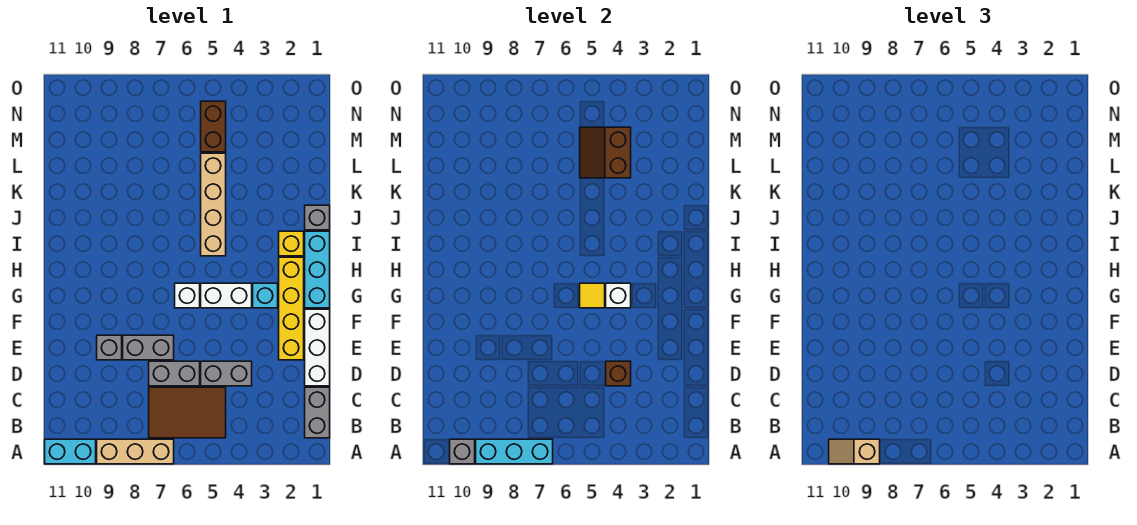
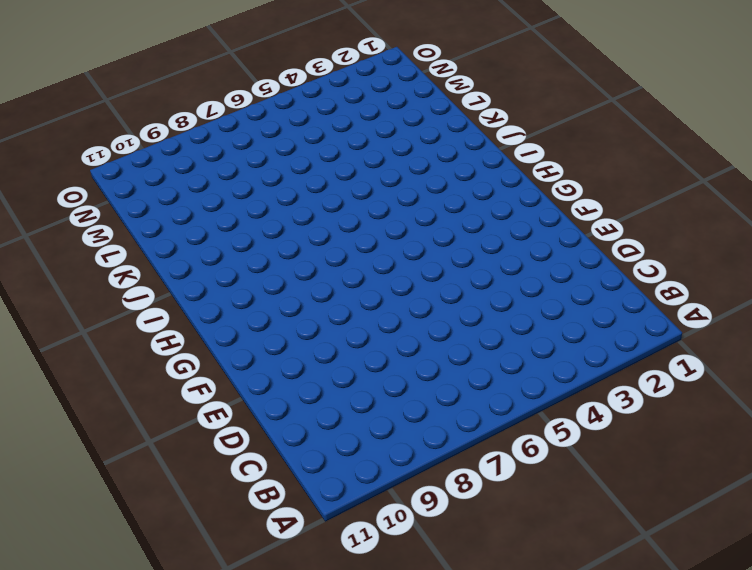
none -> tan 1x3 brick [97,439,174,464]
none -> cyan 1x2 brick [45,439,96,464]
none -> grey 1x2 brick [305,387,330,438]

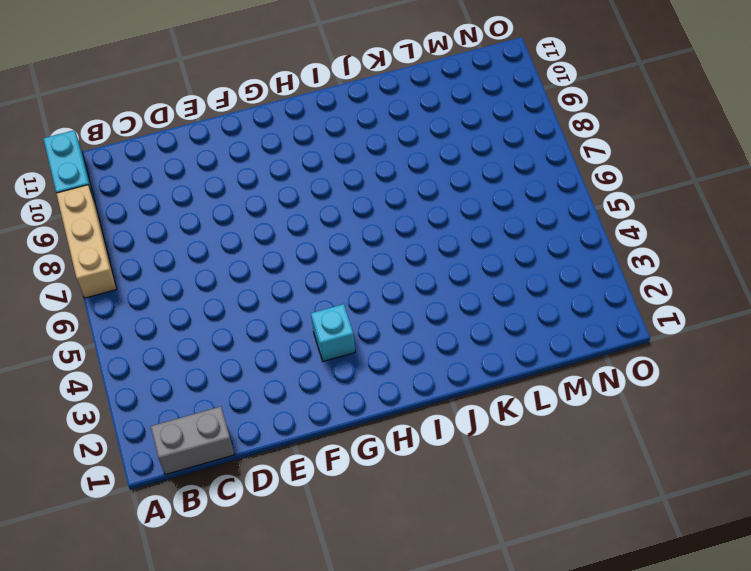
none -> brown 2x3 tile [149,387,226,438]
none -> white 1x3 brick [305,309,330,386]
none -> grey 1x2 brick [201,361,252,386]

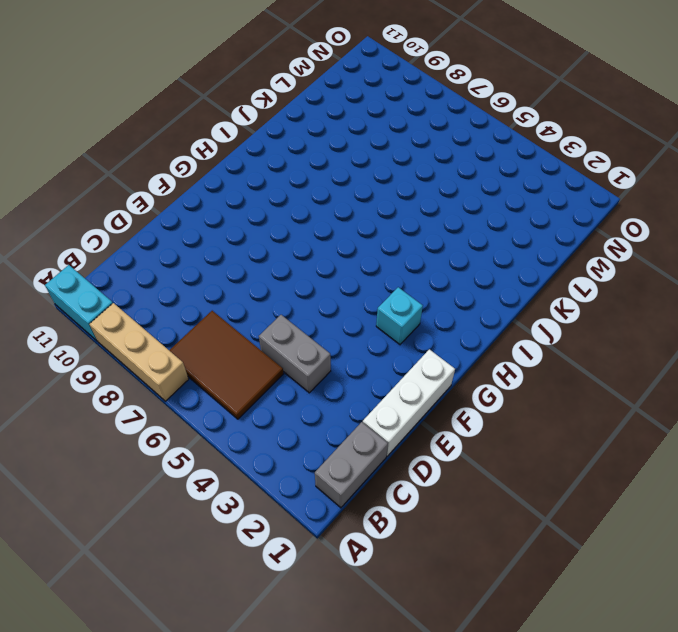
none -> grey 1x2 brick [149,361,200,386]
none -> yellow 1x4 brick [279,257,304,360]
none -> grey 1x2 brick [123,335,174,360]

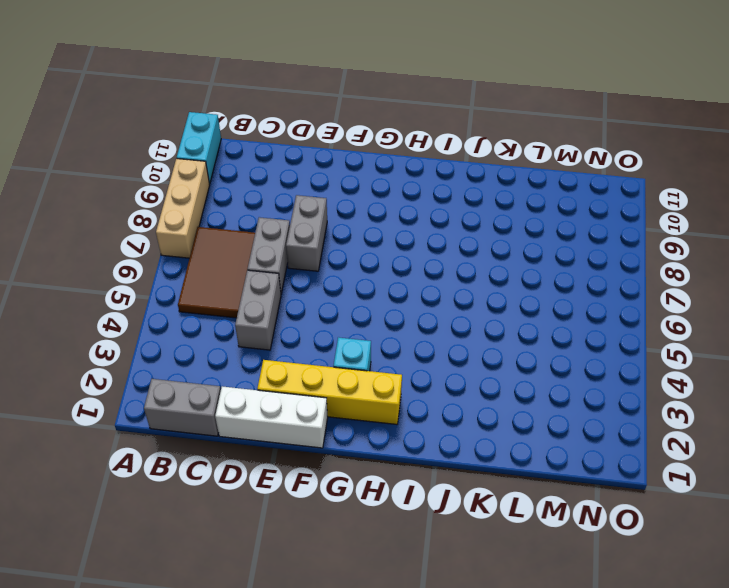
none -> grey 1x1 brick [97,335,122,360]
none -> cyan 1x3 brick [305,231,330,308]
none -> white 1x2 brick [201,283,252,308]

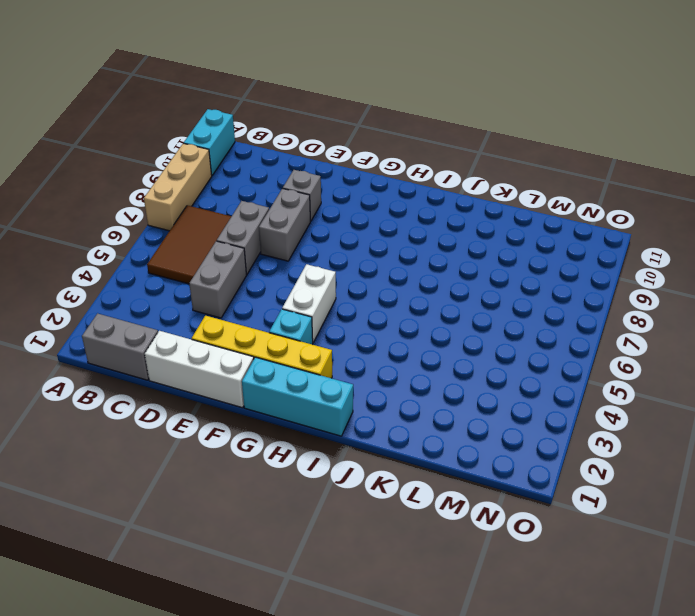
none -> white 1x1 brick [175,283,200,308]
none -> yellow 1x1 brick [279,231,304,256]
none -> tan 1x4 brick [201,153,226,256]

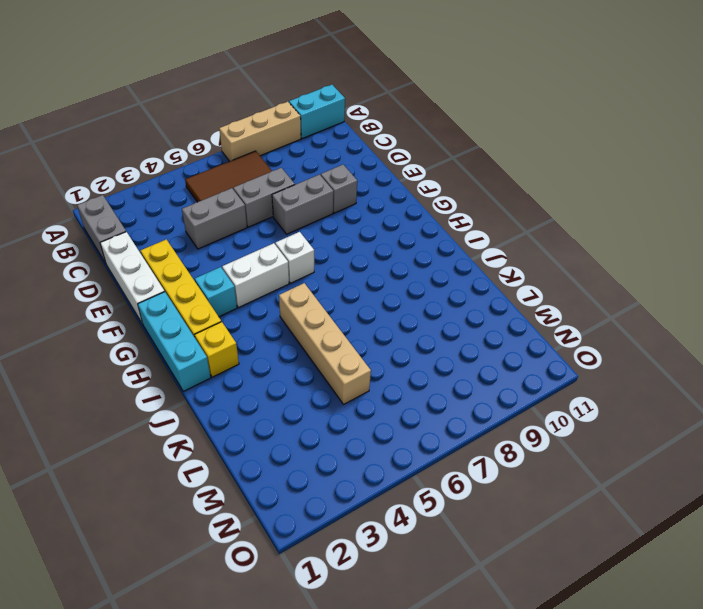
none -> grey 1x1 brick [305,205,330,230]
none -> brown 1x2 brick [201,101,226,152]
none -> cyan 1x3 brick [476,439,553,464]

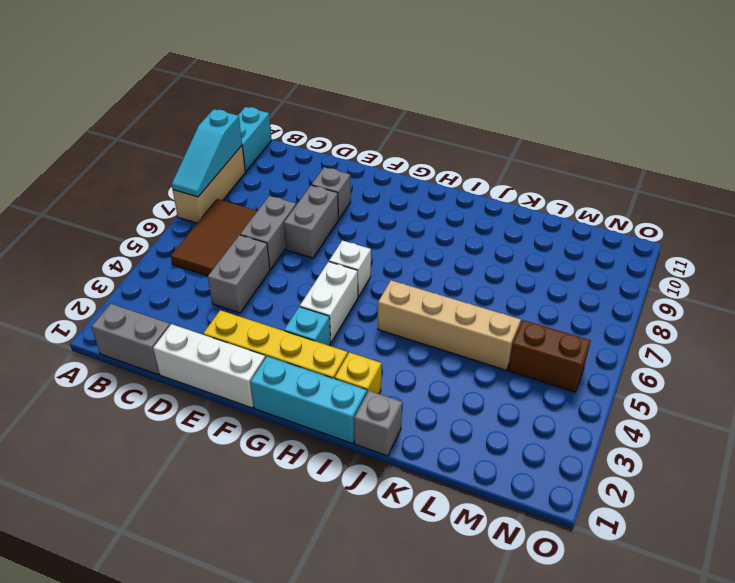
cyan 1x3 slope [172,109,242,197] -> cyan 1x3 brick [476,439,553,464]
none -> grey 1x1 brick [450,439,475,464]
none -> brown 1x1 brick [606,361,631,386]
none -> white 1x1 brick [606,283,631,308]

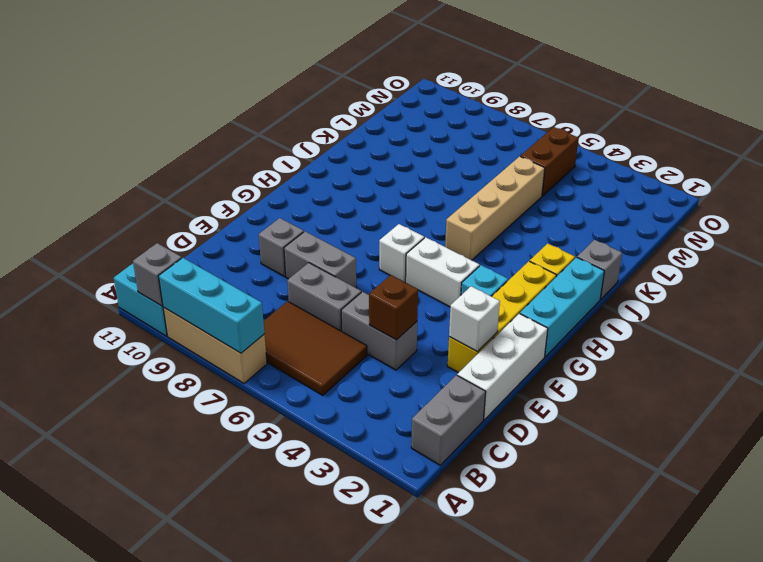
white 1x1 brick [449,286,500,352] -> white 1x1 brick moved to [606,283,631,308]
none -> yellow 1x1 tile [580,283,605,308]
none -> brown 2x2 slope [580,127,631,178]
none -> tan 1x2 slope [829,439,880,464]

